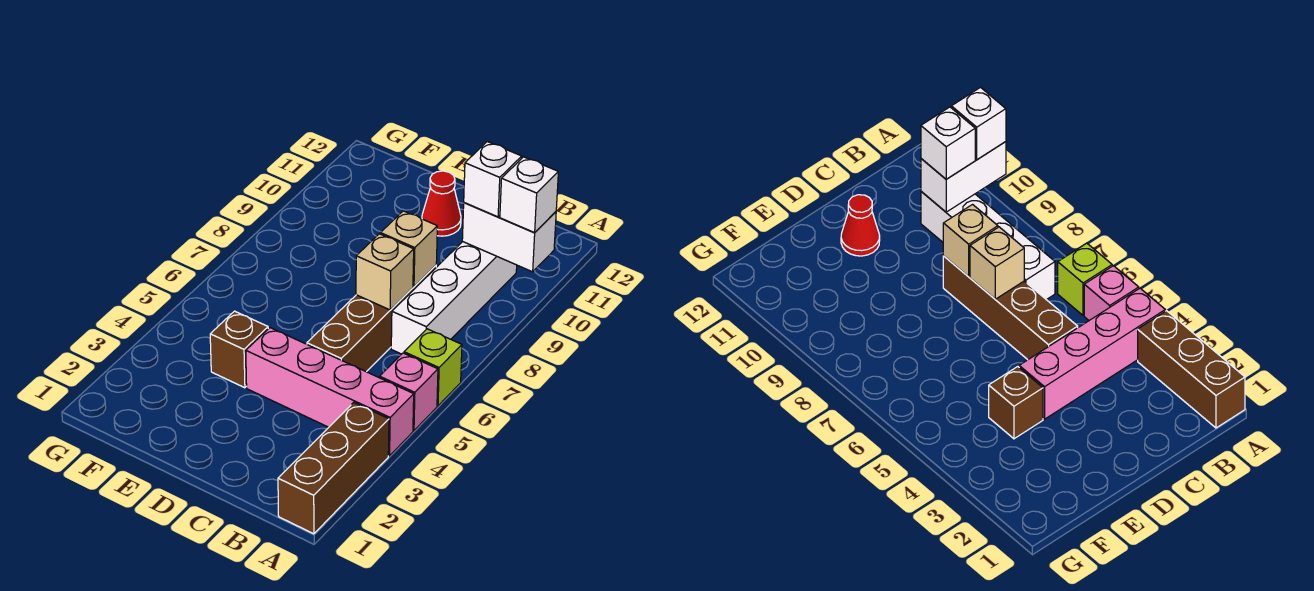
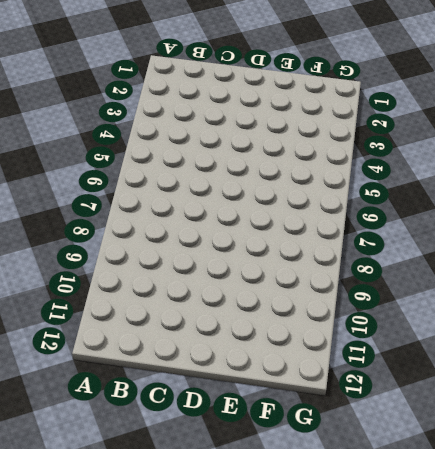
none -> brown 1x3 brick [278,402,389,534]
none -> pink 1x4 brick [246,328,414,456]
none -> pink 1x1 brick [380,353,438,431]

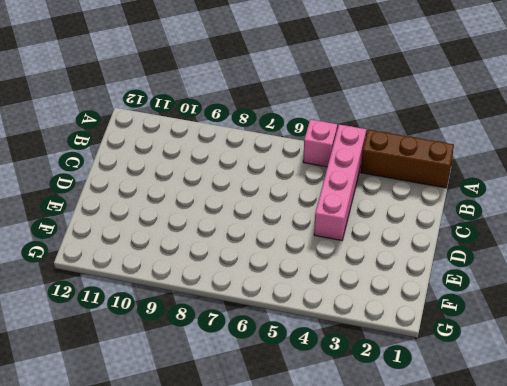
none -> lime 1x1 brick [404,329,462,406]
none -> white 1x4 brick [391,242,517,354]
none -> brown 1x4 brick [307,265,436,372]

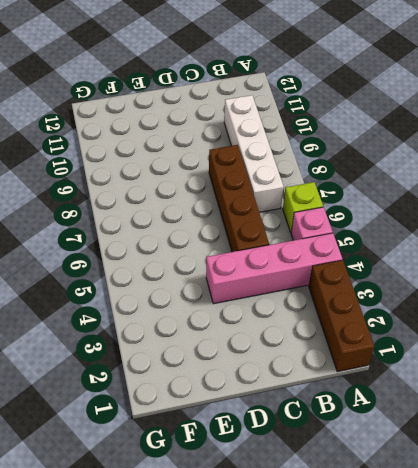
none -> red 1x1 cone [422,171,461,236]
none -> brown 1x1 brick [210,311,268,388]
none -> white 1x2 brick [462,203,556,272]

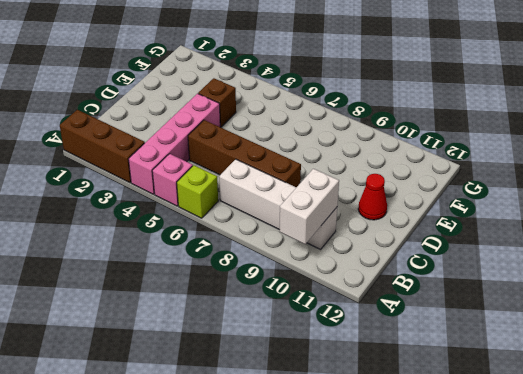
none -> tan 1x1 brick [356,234,414,310]
none -> tan 1x1 brick [380,211,437,286]
none -> white 1x1 brick [500,157,558,233]

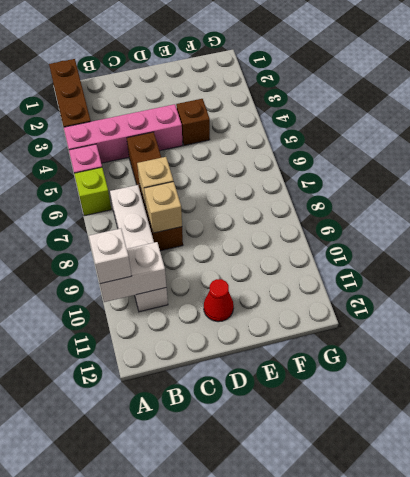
none -> white 1x1 brick [464,142,522,217]

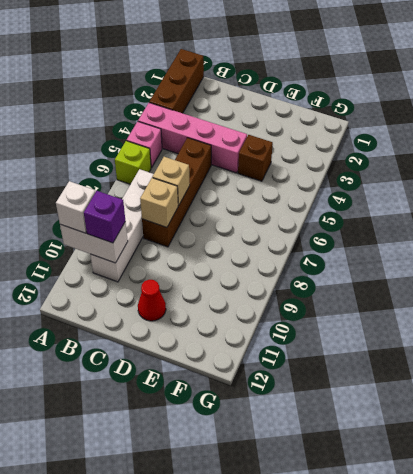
purple 1x1 brick [84,191,125,243] -> white 1x1 brick [464,142,522,217]

